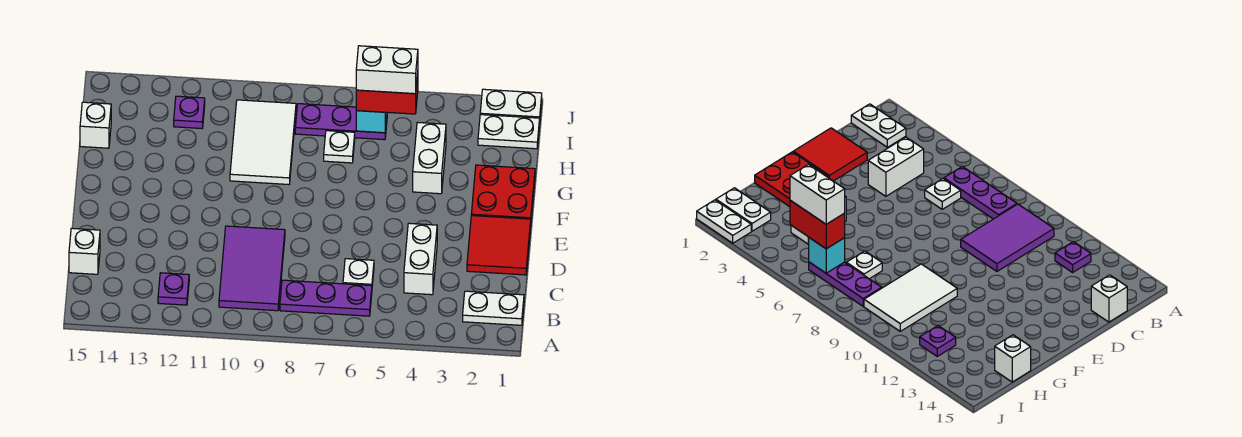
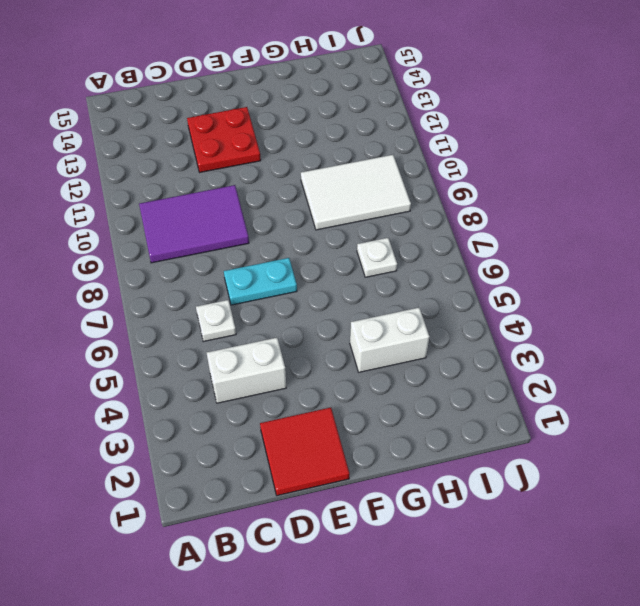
cyan 1x2 plate [224,258,297,305] -> none
red 2x2 plate [187,107,261,172] -> red 2x2 plate moved to [471,165,535,219]
none -> white 1x2 plate [463,291,524,325]
none -> purple 1x3 plate [280,280,372,316]
none -> purple 1x1 plate [158,273,189,305]

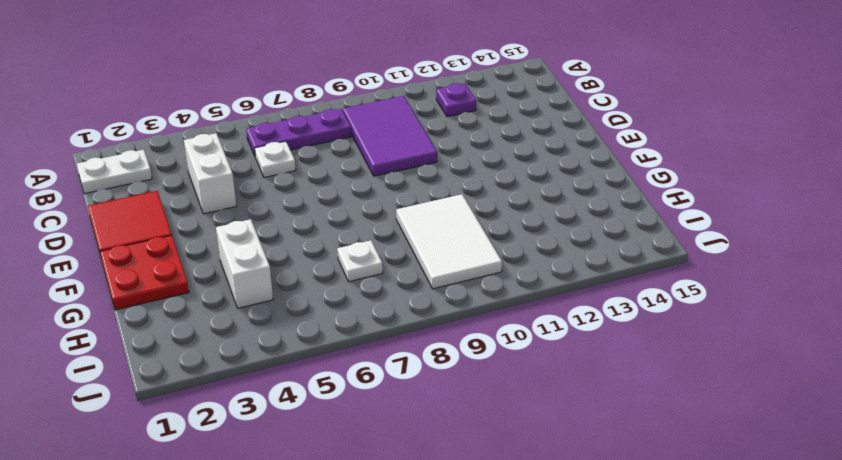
none -> white 1x1 brick [69,228,100,274]
none -> white 1x1 brick [80,102,111,148]
none -> white 1x2 plate [478,115,540,149]

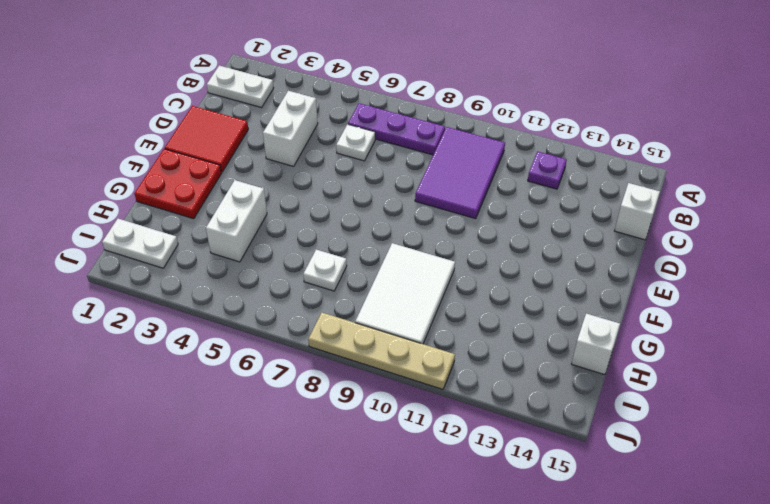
tan 1x4 plate [308,313,455,389] -> none
none -> purple 1x3 plate [295,104,387,140]
none -> purple 1x1 plate [174,96,205,128]
none -> white 1x2 plate [480,89,542,118]

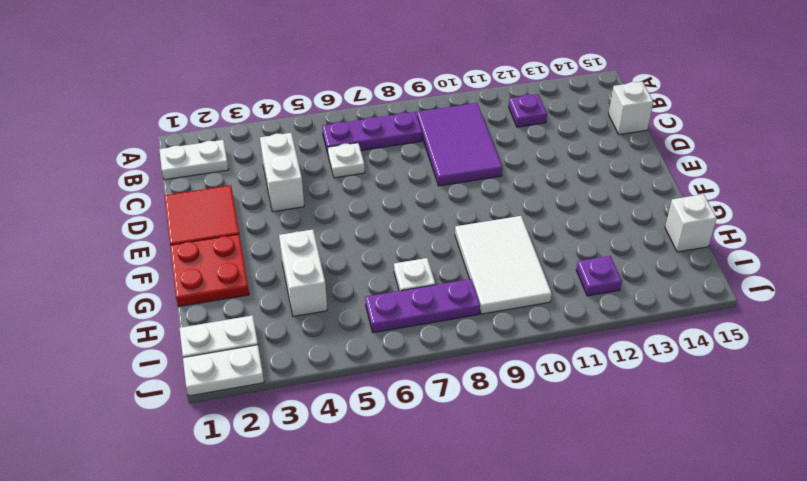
none -> cyan 1x1 brick [356,111,387,133]
none -> red 1x2 brick [356,73,418,114]
none -> white 1x2 brick [356,46,418,94]

